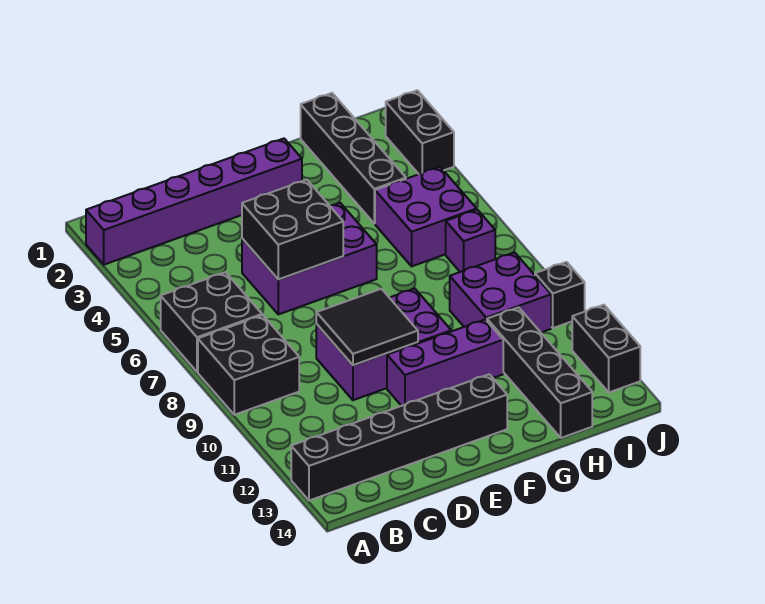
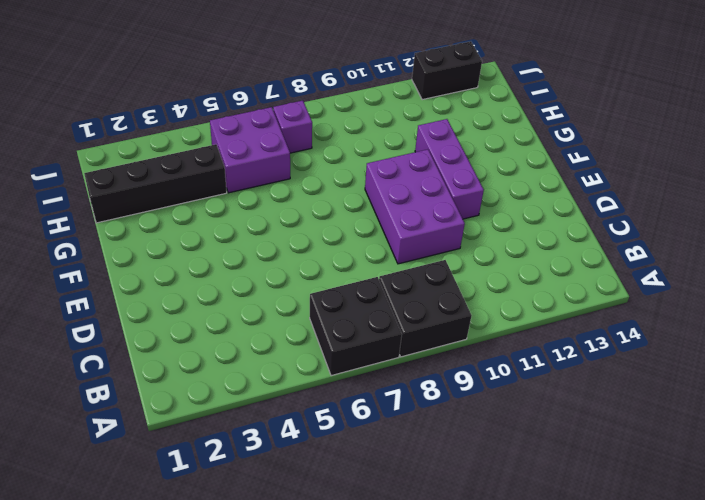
none -> purple 1x6 brick [86,139,302,265]
none -> black 1x6 brick [291,374,507,501]
none -> purple 2x3 brick [242,203,377,314]

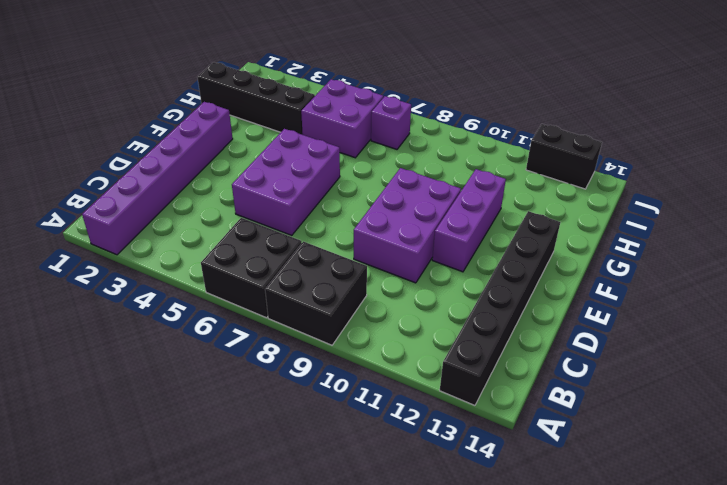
none -> purple 2x2 brick [450,252,551,332]
none -> black 1x4 brick [487,307,592,438]
none -> black 1x2 brick [386,90,454,174]

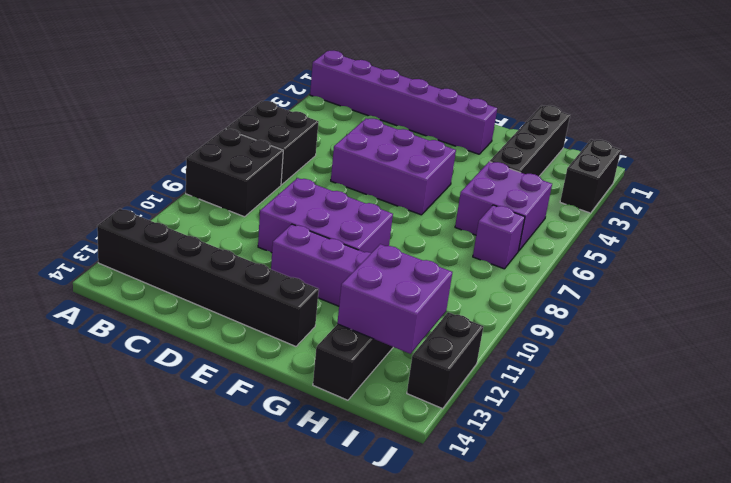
purple 2x2 brick [337,244,452,354] -> purple 2x2 brick moved to [450,252,551,332]
none -> black 1x1 brick [535,262,585,328]
none -> black 2x2 brick [242,180,343,279]
none -> black 2x2 tile [316,289,418,365]

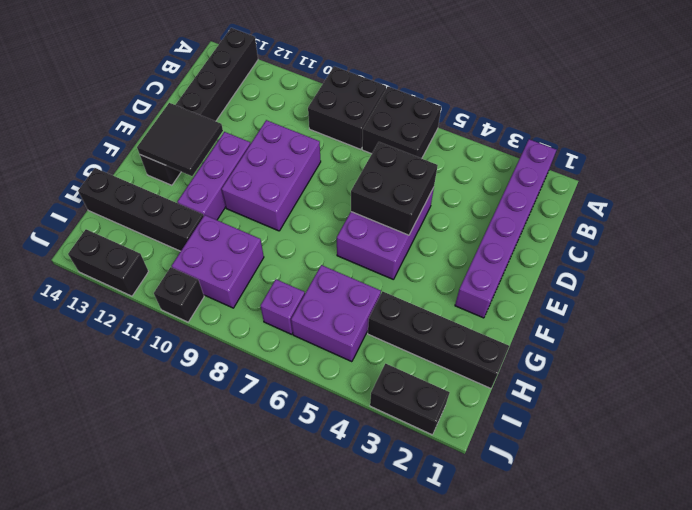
black 2x2 tile [137,103,223,176] -> black 2x2 tile moved to [316,289,418,365]

